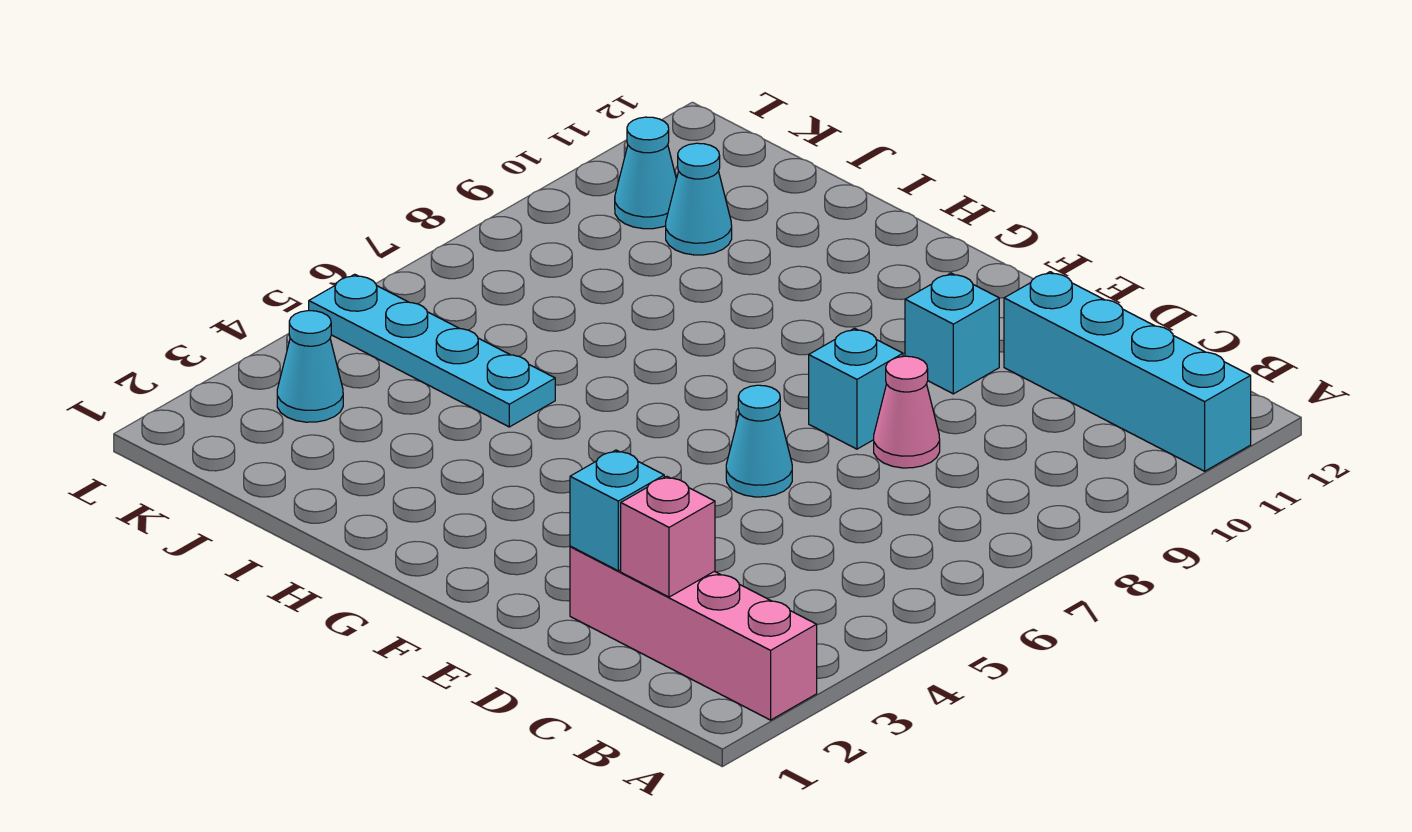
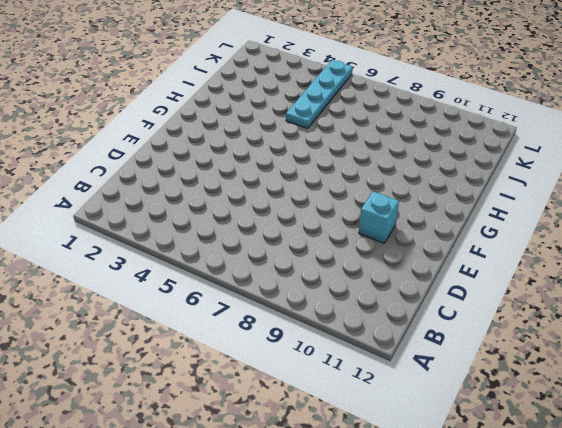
none -> pink 1x4 brick [570,546,817,720]
none -> cyan 1x4 brick [1004,272,1251,471]
none -> pink 1x1 cone [874,356,940,468]

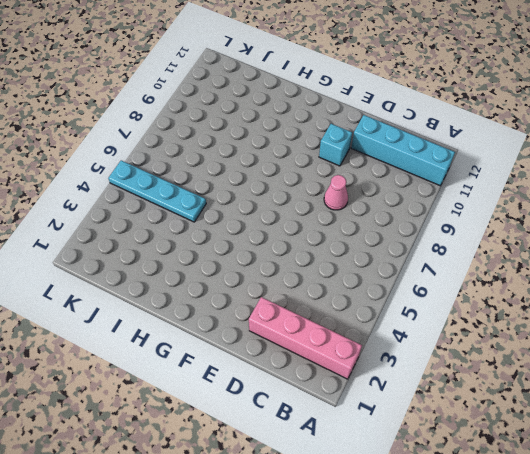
none -> cyan 1x1 cone [726,385,792,497]
none -> cyan 1x1 brick [809,328,903,449]
none -> cyan 1x1 cone [666,143,732,255]

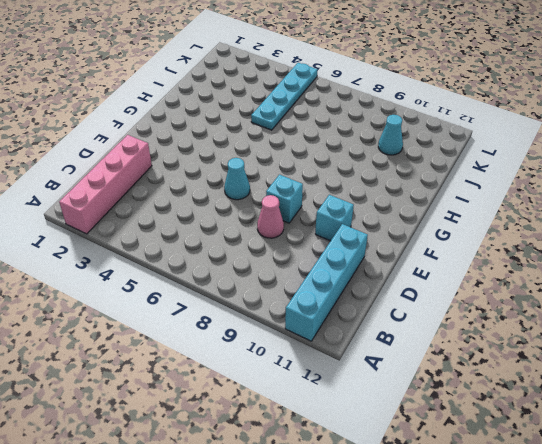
none -> cyan 1x1 cone [277,311,343,422]
none -> cyan 1x1 cone [615,117,676,229]
none -> pink 1x1 brick [621,476,715,597]

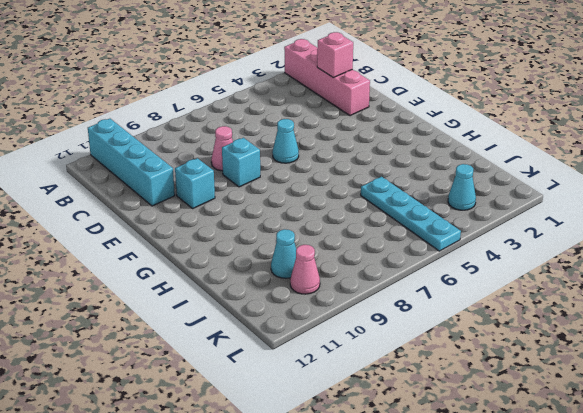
pink 1x1 cone [290,245,320,294] -> cyan 1x1 cone [615,117,676,229]
none -> cyan 1x1 brick [570,450,664,571]

